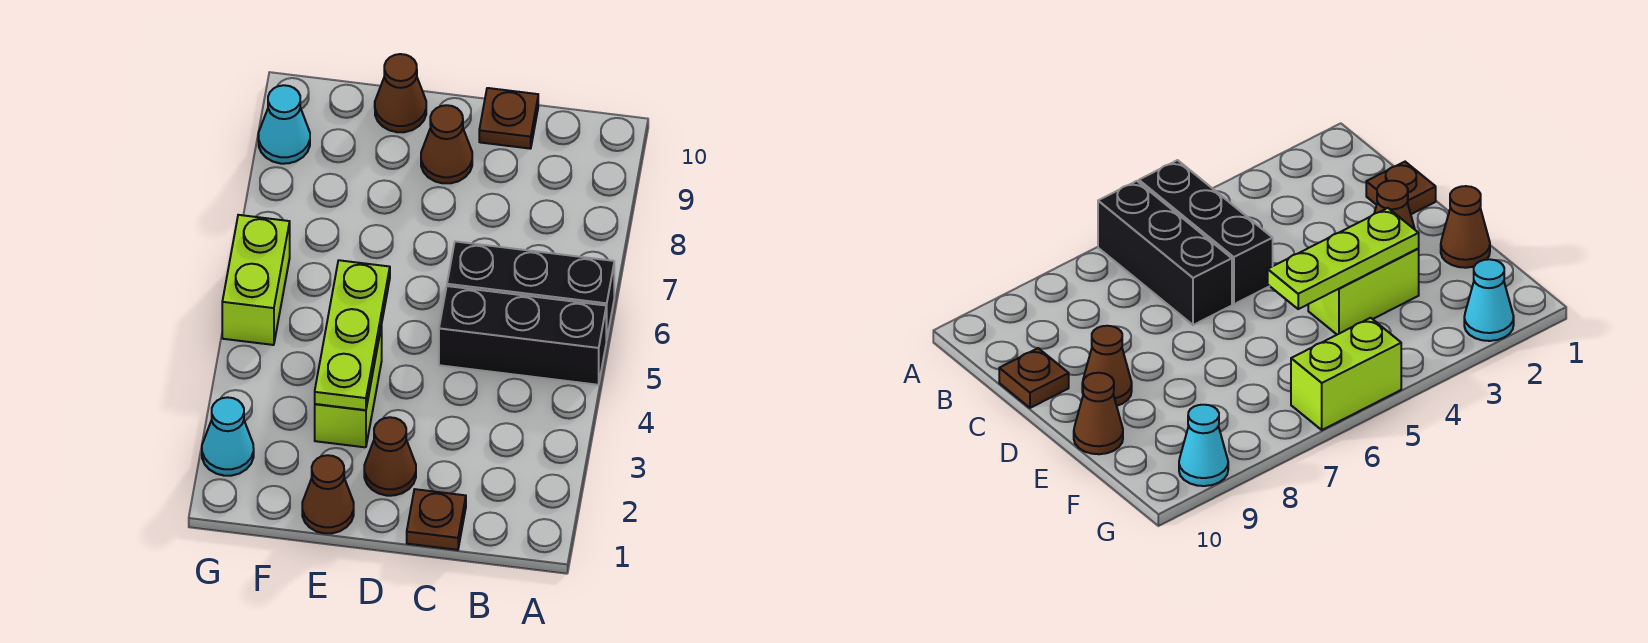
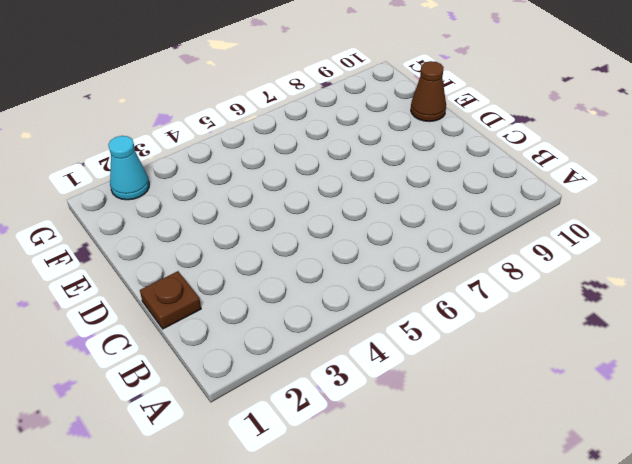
none -> black 1x3 brick [439,286,606,385]
none -> black 1x3 brick [447,241,614,340]
none -> brown 1x1 plate [479,88,538,149]

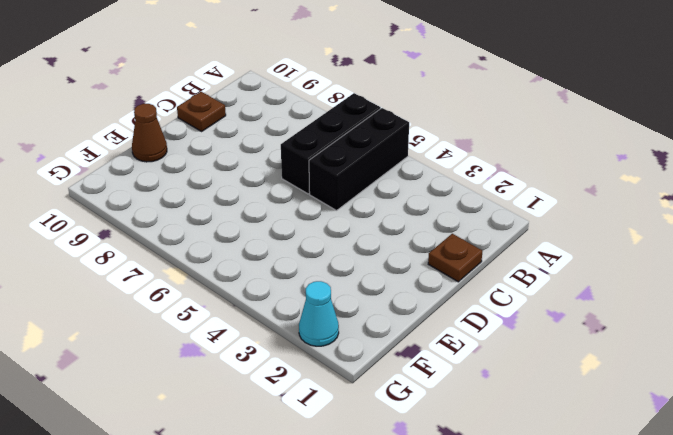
none -> brown 1x1 cone [364,417,416,496]
none -> brown 1x1 cone [421,105,472,183]
none -> brown 1x1 cone [302,455,354,533]

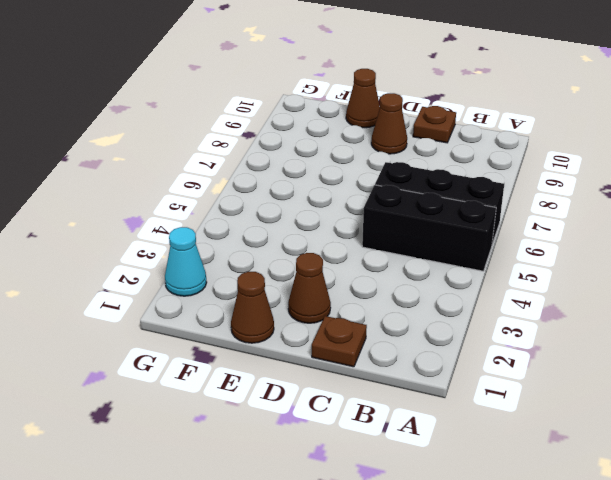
none -> lime 1x2 brick [315,326,382,447]
none -> lime 1x2 brick [222,215,290,345]
none -> cyan 1x1 cone [258,85,310,164]

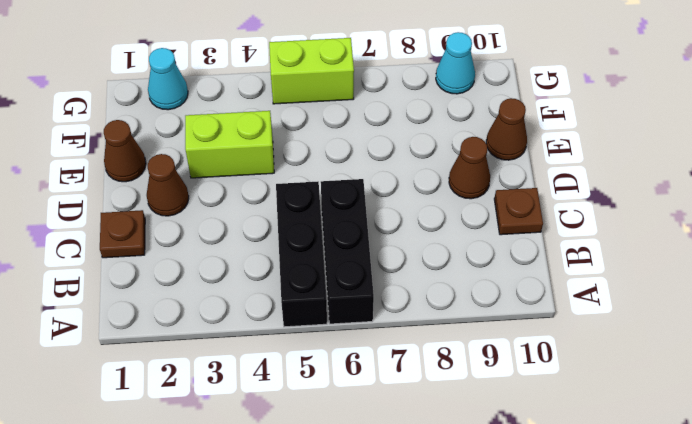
none -> lime 1x3 plate [315,260,390,410]

